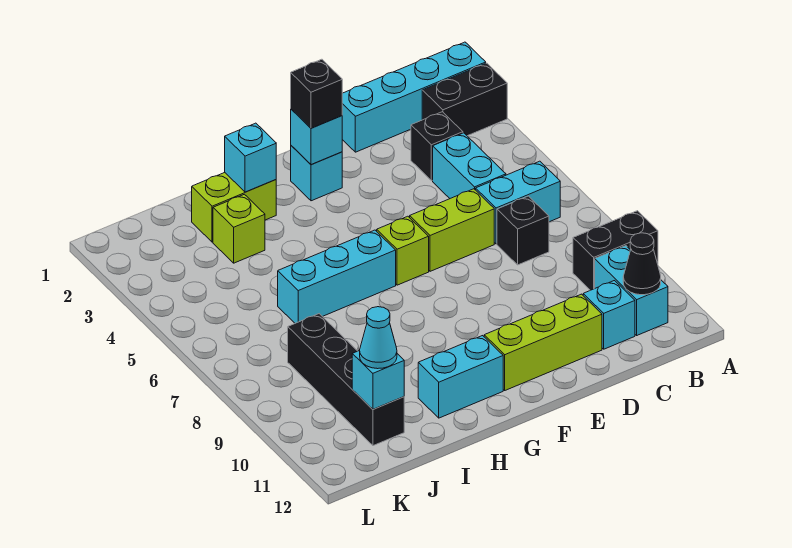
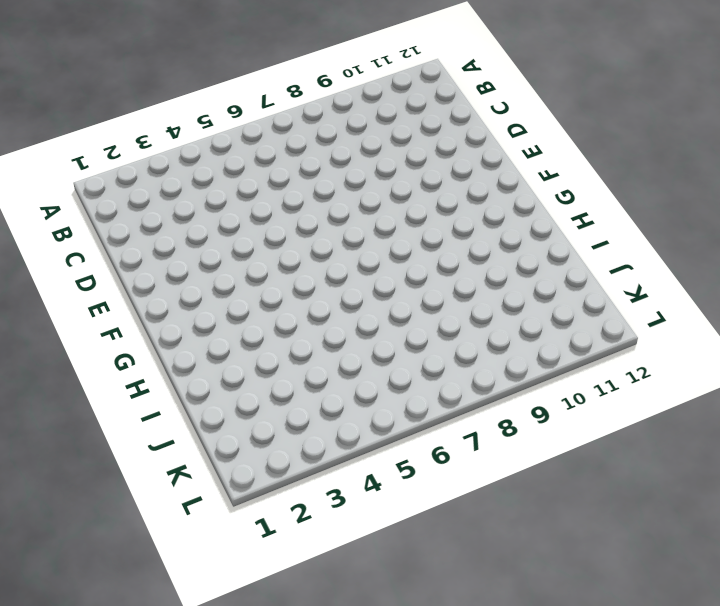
none -> cyan 1x4 brick [342,42,486,152]
none -> black 1x2 brick [422,63,507,136]
none -> black 1x2 brick [573,211,658,290]

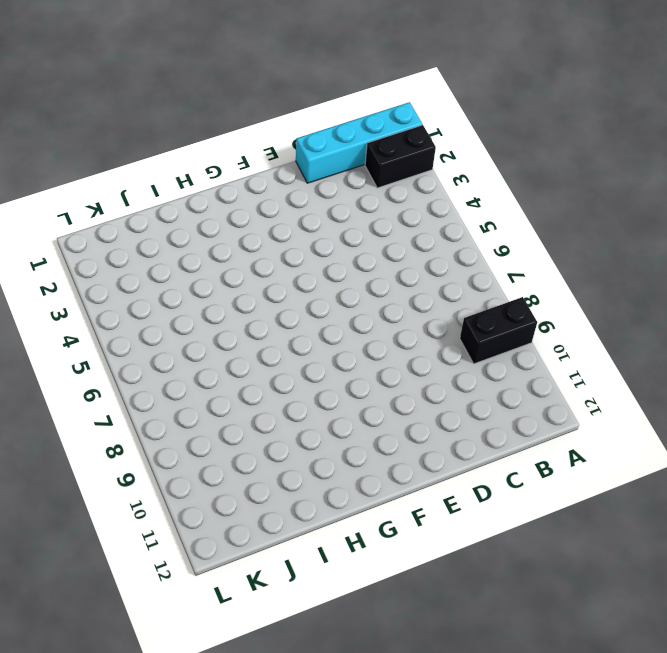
none -> cyan 1x2 brick [476,161,560,244]
none -> cyan 1x2 brick [595,246,668,335]
none -> black 1x1 brick [411,112,463,181]

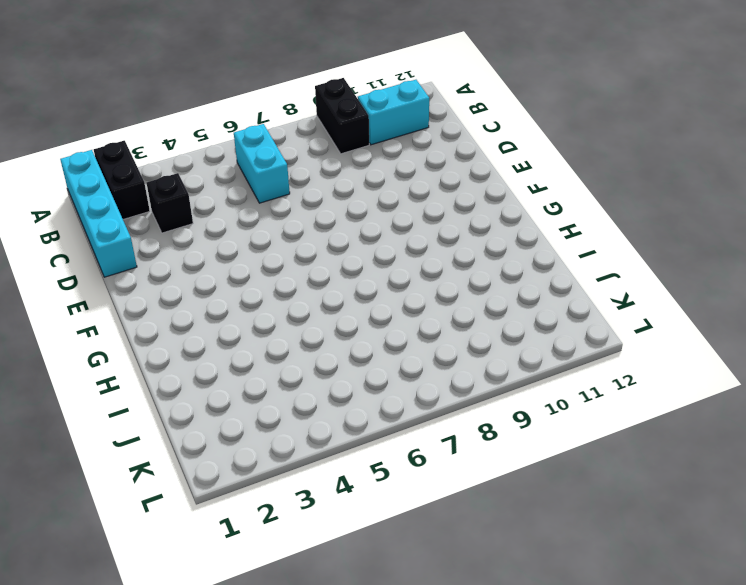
none -> cyan 1x2 brick [433,133,506,198]
none -> black 1x1 brick [497,196,549,265]
none -> cyan 1x1 brick [583,281,635,349]

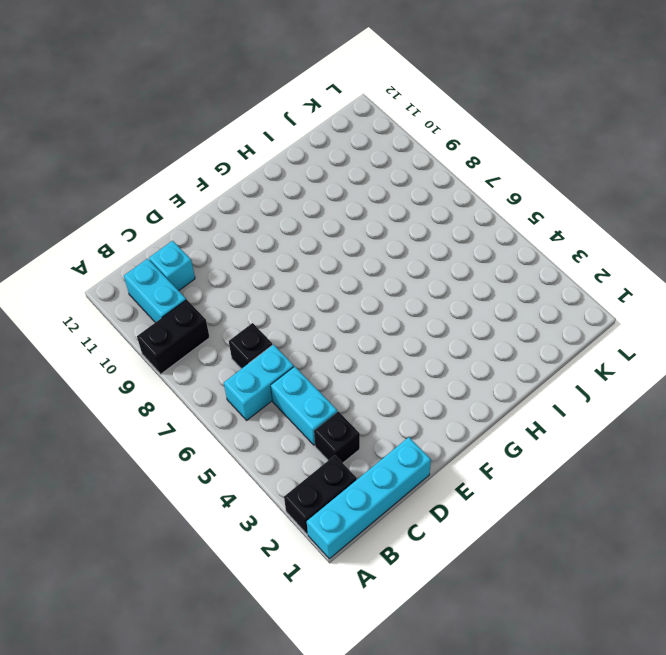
none -> lime 1x2 brick [410,189,494,271]
none -> lime 1x3 brick [484,294,602,390]
none -> cyan 1x1 brick [290,146,342,201]

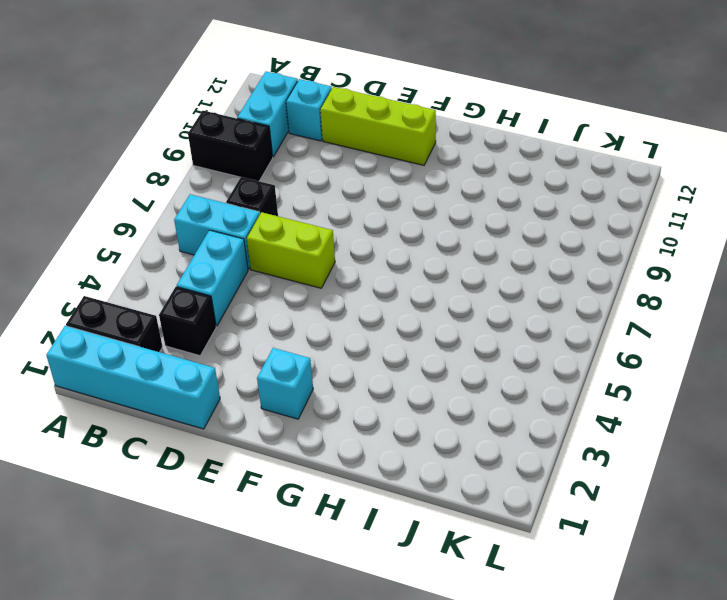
none -> lime 1x1 brick [377,216,429,285]
none -> cyan 1x3 brick [278,230,396,323]
none -> cyan 1x2 brick [418,336,503,418]

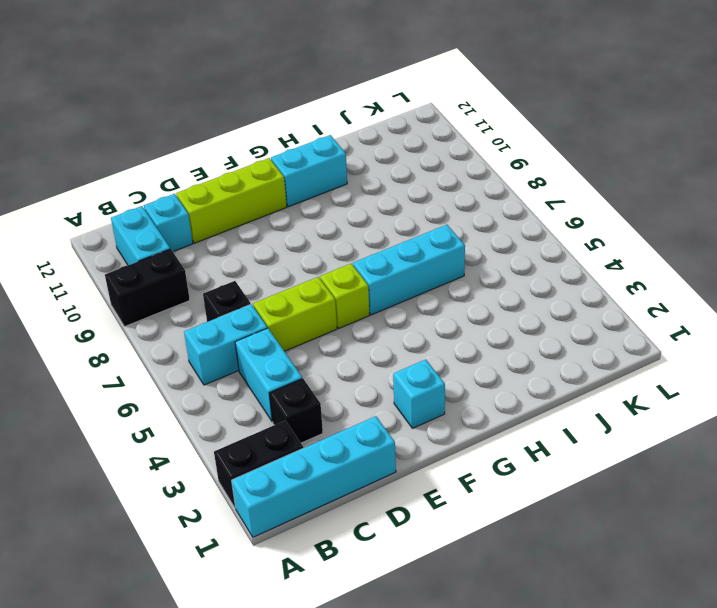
none -> lime 1x2 brick [192,173,276,242]
none -> lime 1x1 brick [213,194,265,263]
none -> black 1x4 brick [288,314,404,446]

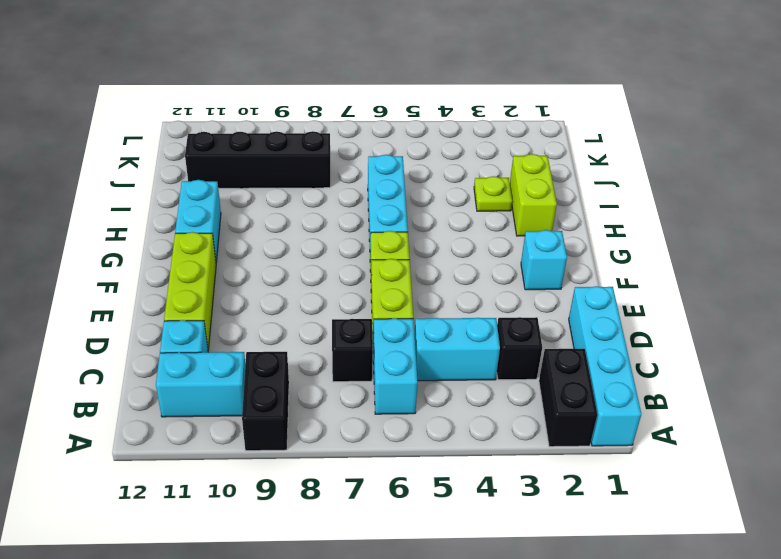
lime 1x1 plate [474,176,512,211] -> lime 1x1 brick [213,194,265,263]
none -> black 1x1 cone [623,233,661,295]
none -> cyan 1x1 brick [291,109,342,165]
none -> cyan 1x1 brick [225,123,276,192]

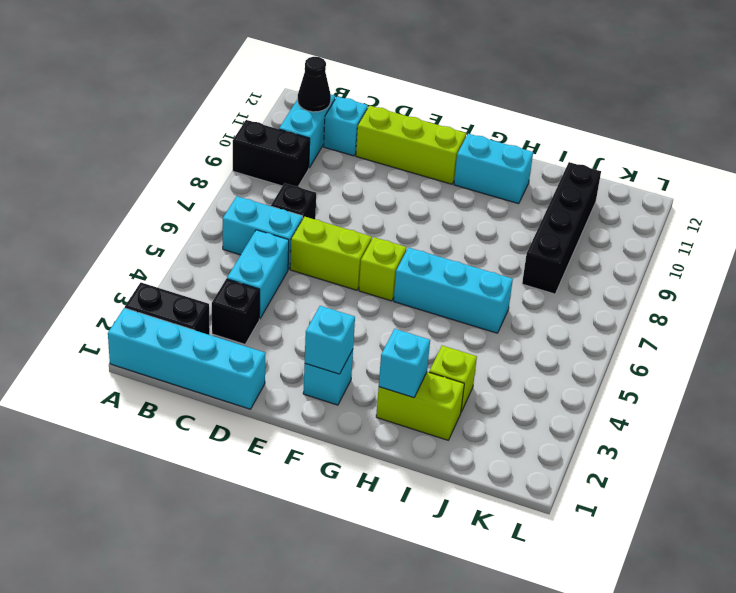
none -> cyan 1x1 brick [352,350,404,409]
none -> black 1x1 brick [291,59,342,128]
none -> cyan 1x1 cone [360,307,397,369]

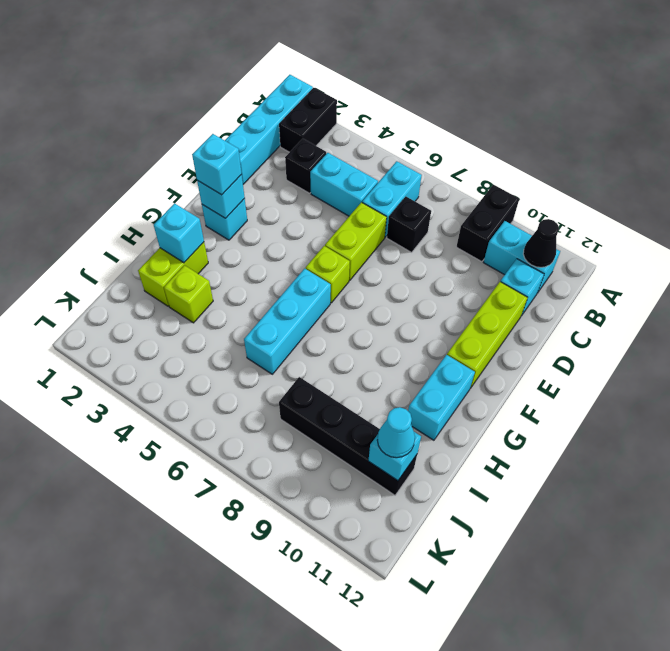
cyan 1x1 brick [192,134,242,195] -> black 1x1 brick [291,59,342,128]

